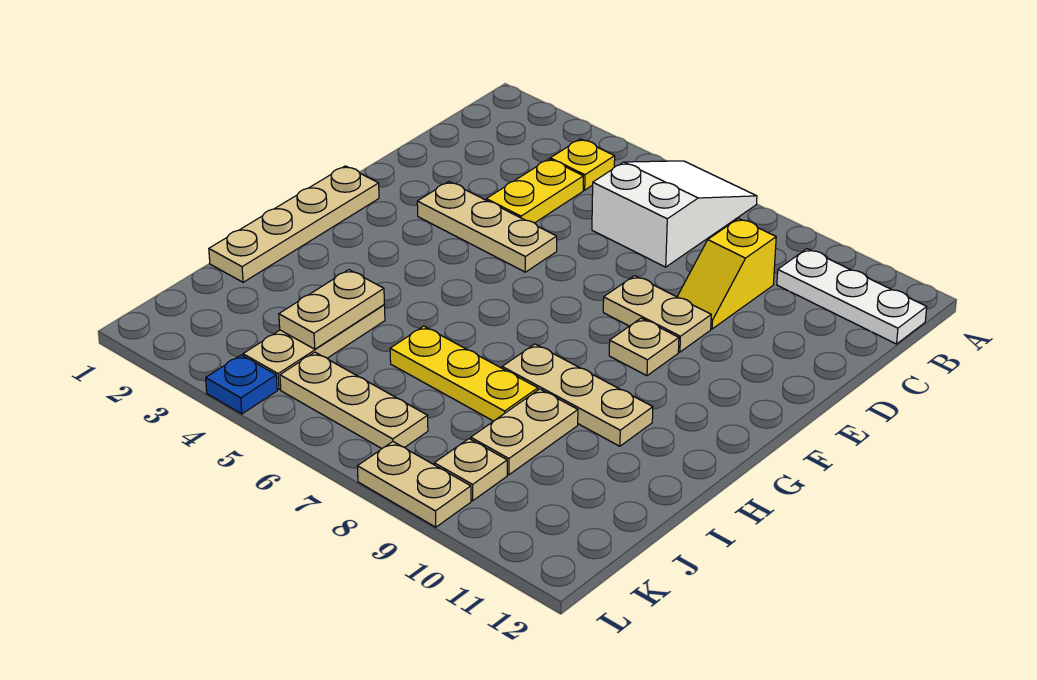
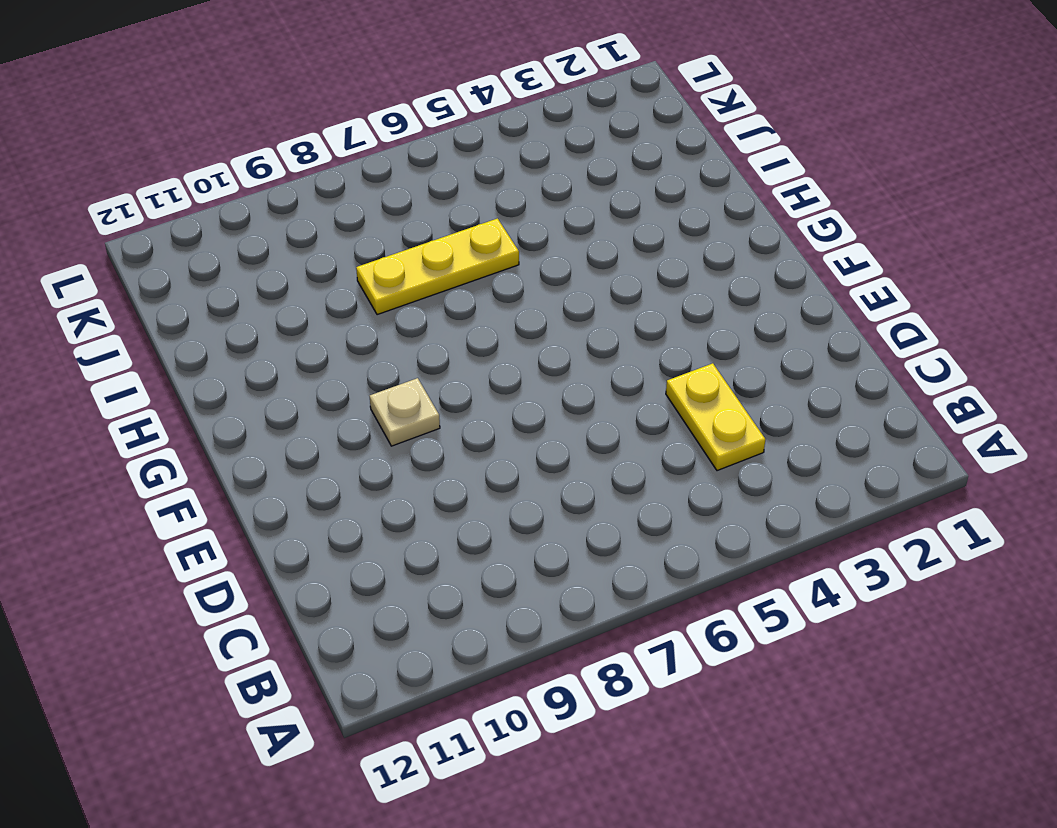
none -> white 2x3 slope [592,161,757,267]
none -> yellow 1x1 plate [550,139,615,190]
none -> white 1x3 plate [777,249,927,344]

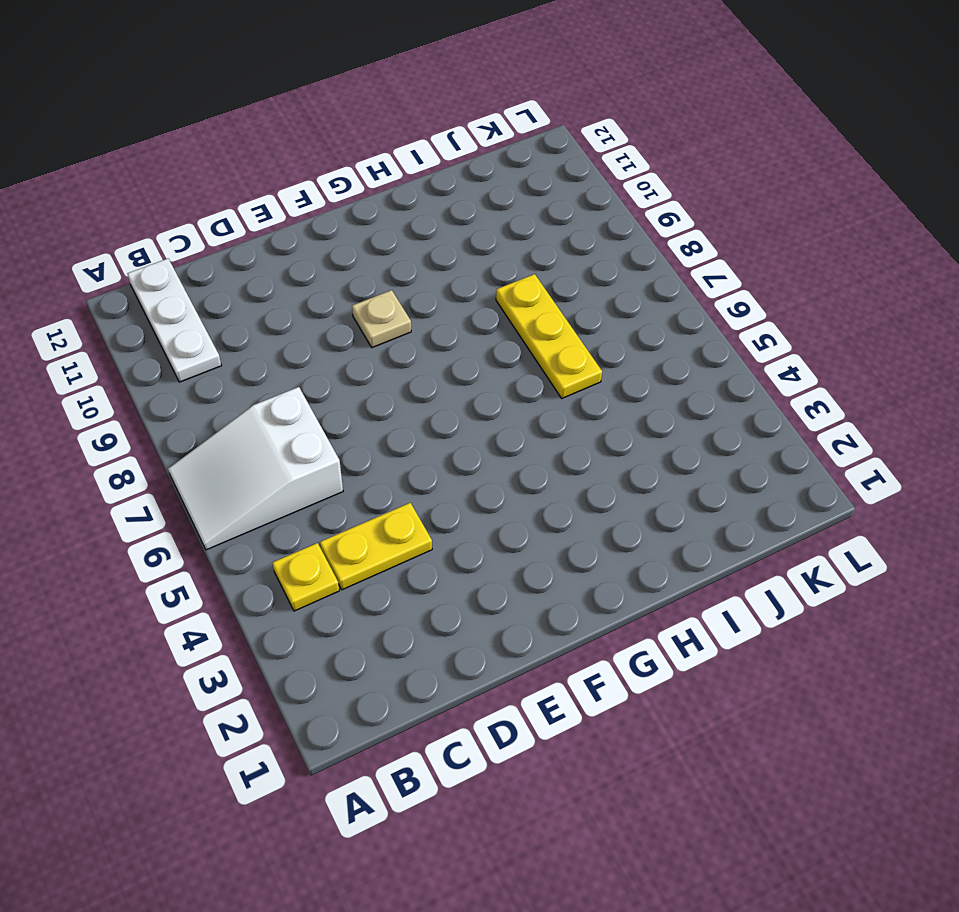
none -> yellow 1x2 slope [677,219,776,329]
none -> tan 1x3 plate [417,182,557,272]
none -> tan 1x2 plate [603,276,711,352]

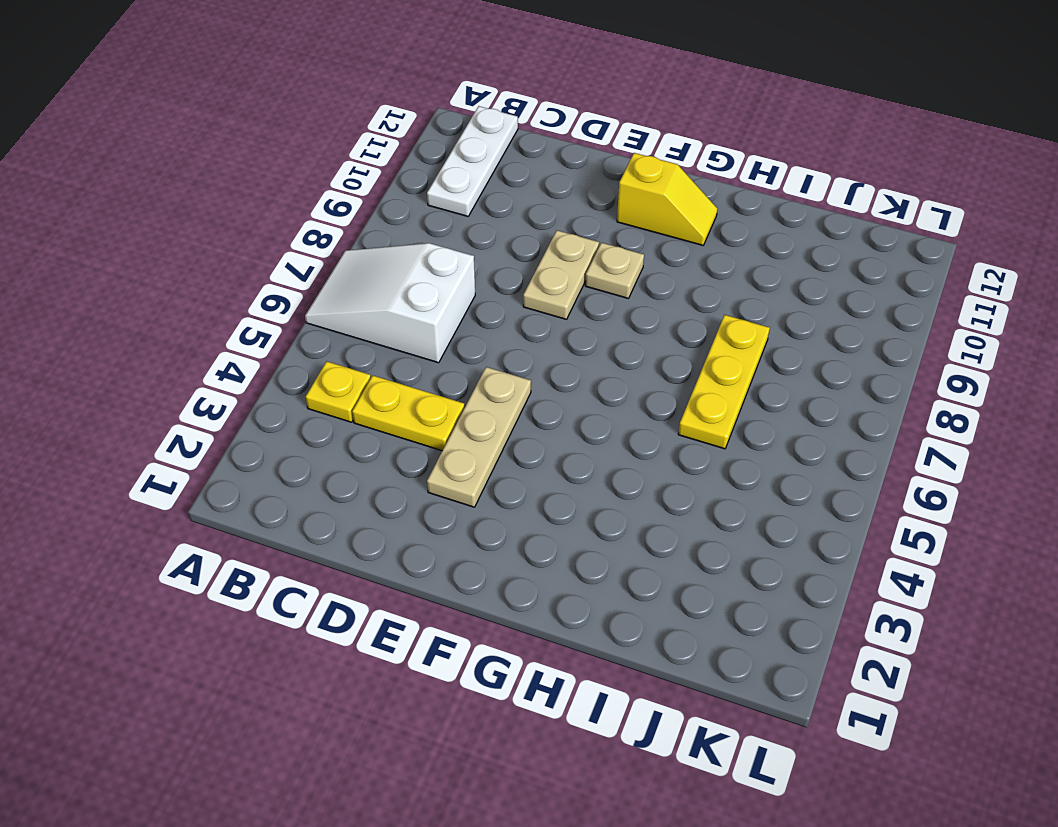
yellow 1x2 slope [617,153,717,245] -> yellow 1x2 slope moved to [677,219,776,329]
none -> tan 1x4 plate [209,166,379,282]
none -> tan 1x3 plate [502,344,653,446]
none -> tan 1x3 plate [243,305,385,389]

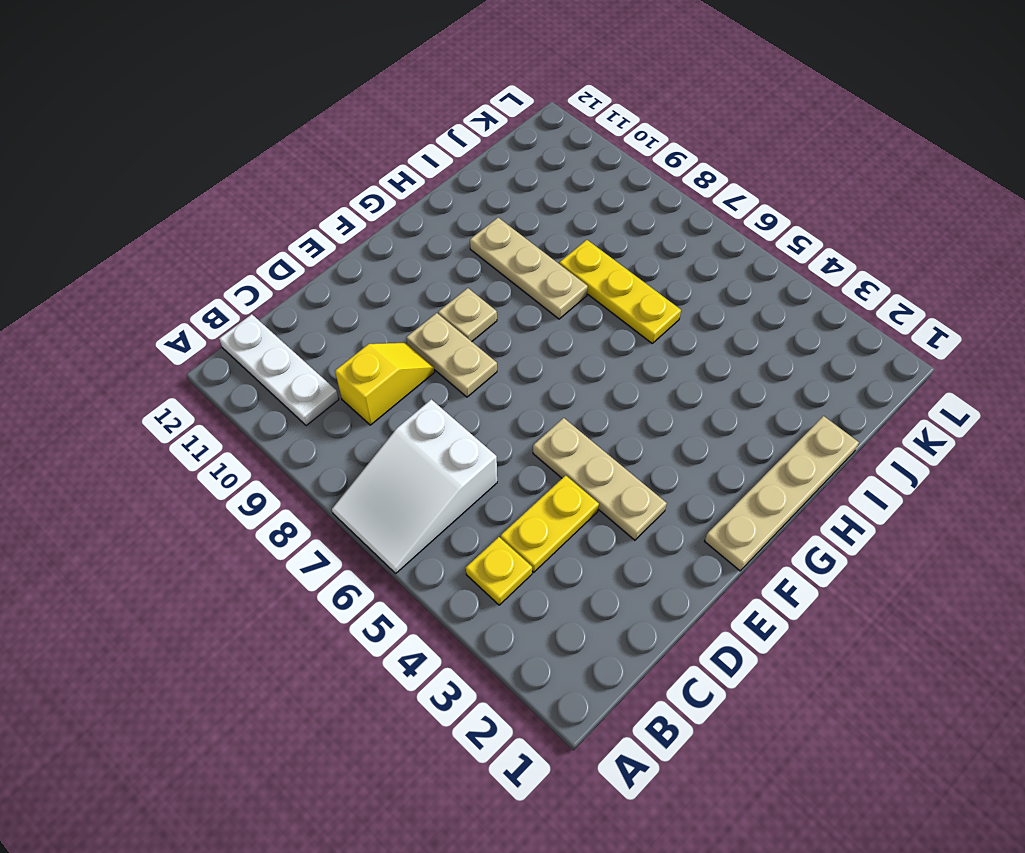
none -> tan 1x3 plate [243,305,385,389]
none -> tan 1x2 plate [471,389,578,475]
none -> tan 1x3 plate [280,352,428,449]

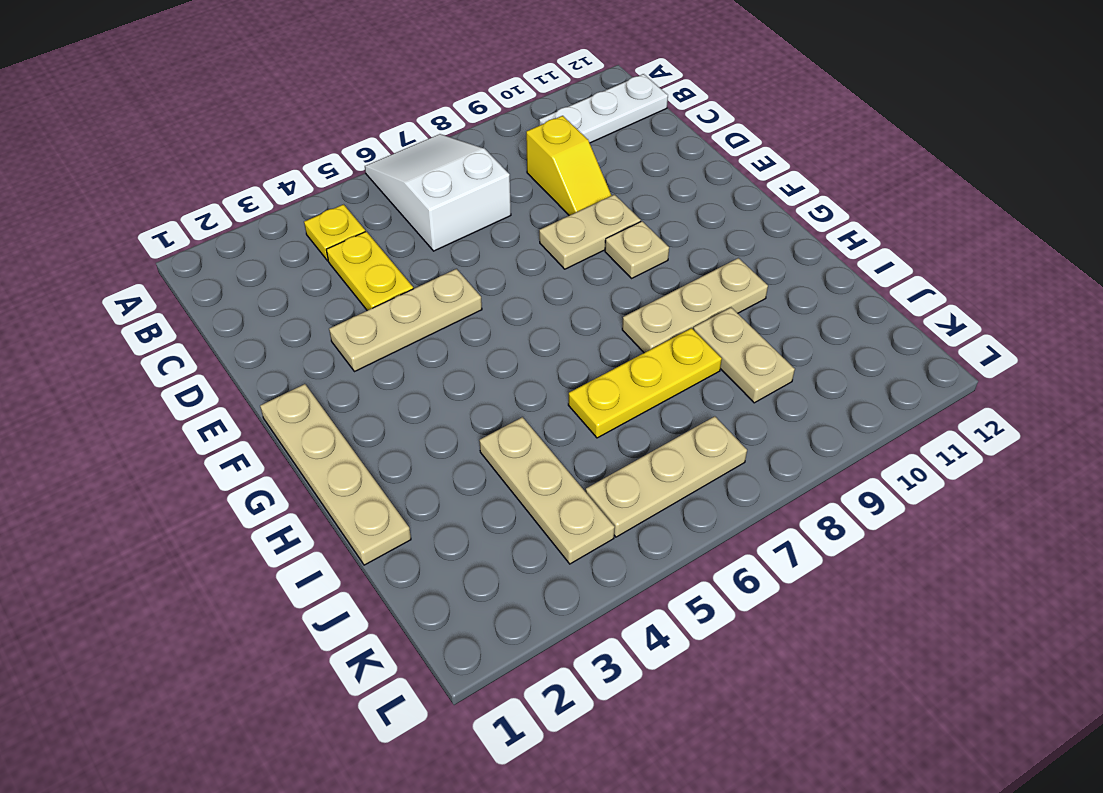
none -> tan 1x1 plate [434,439,507,501]
none -> blue 1x1 plate [206,355,277,414]
none -> tan 1x2 plate [357,442,471,527]

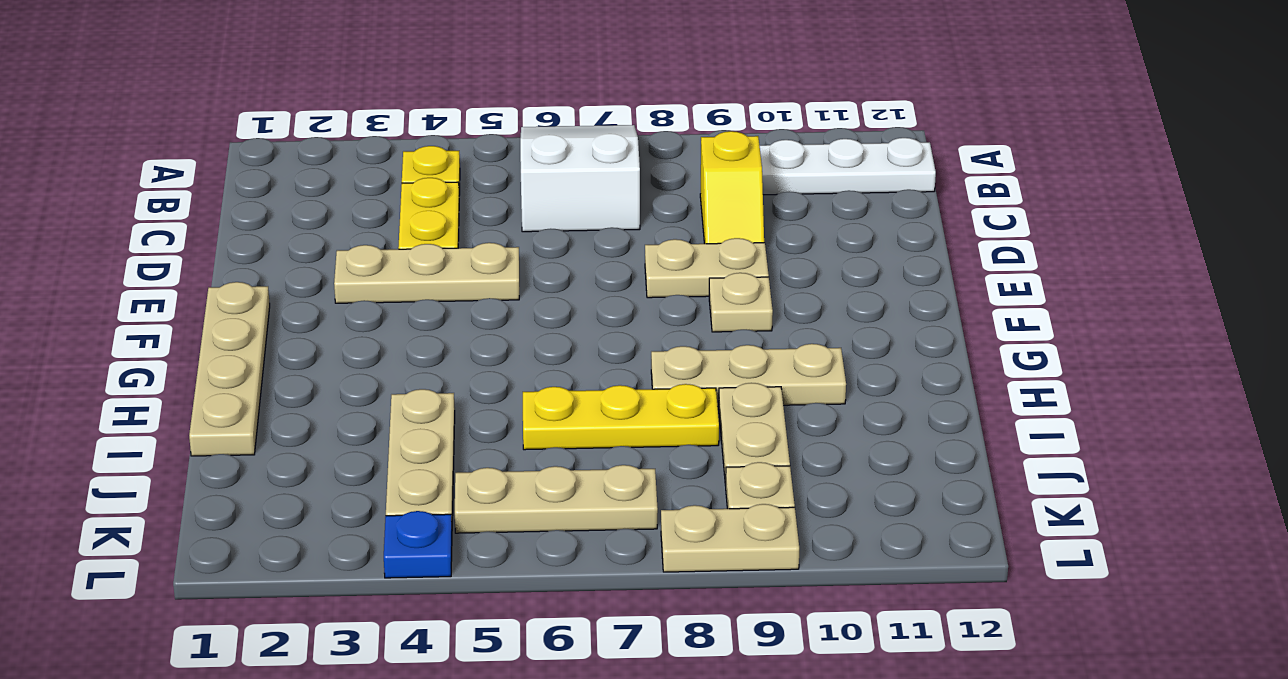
none -> tan 1x2 plate [279,270,384,349]

